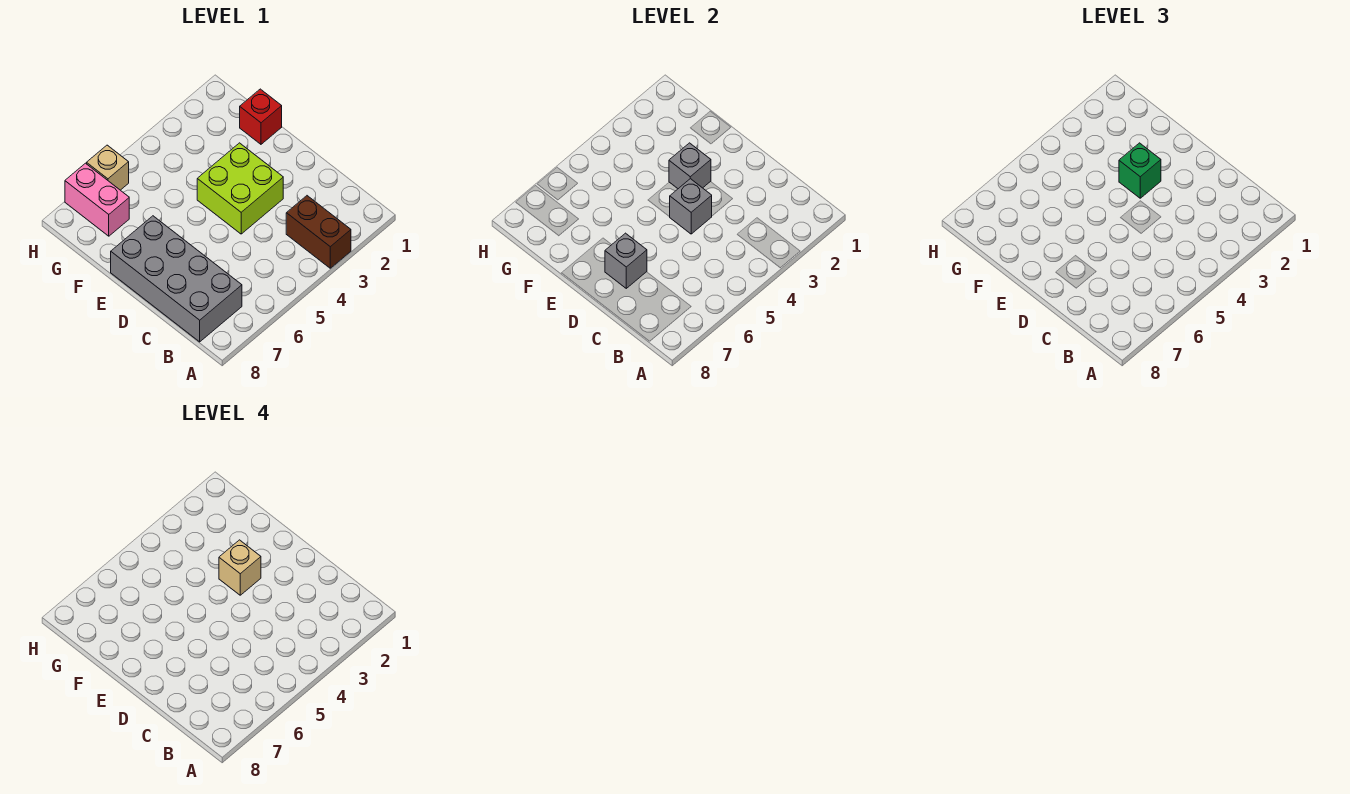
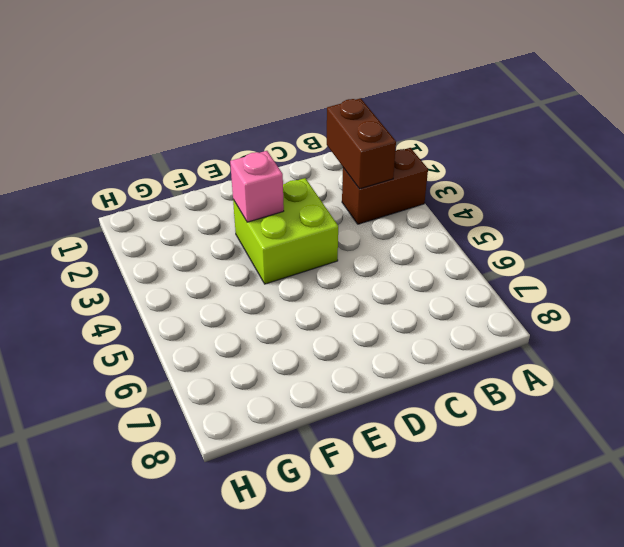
brown 1x2 brick [327,98,396,189] -> none
pink 1x1 brick [230,151,284,222] -> grey 1x1 brick [669,143,711,189]
none -> grey 2x4 brick [111,216,242,342]
none -> red 1x1 brick [240,89,282,144]

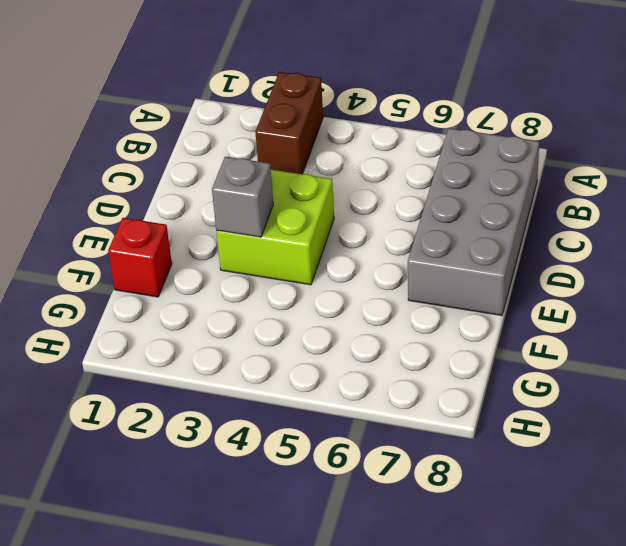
none -> pink 1x2 brick [65,163,129,236]
none -> tan 1x1 brick [87,145,129,190]

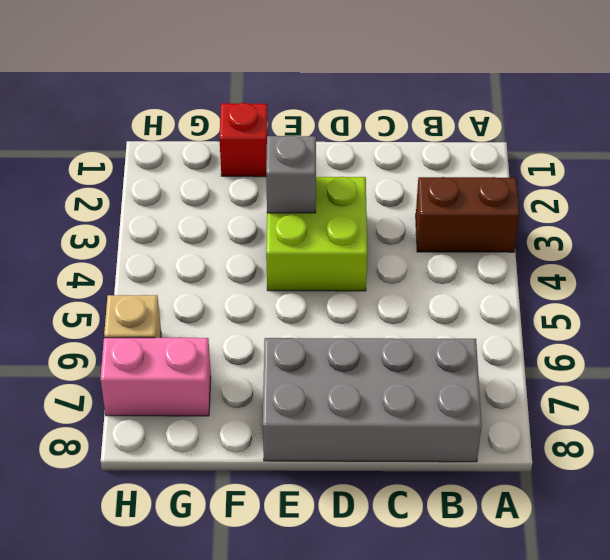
none -> grey 1x1 brick [670,179,712,234]
none -> grey 1x1 brick [605,233,647,288]

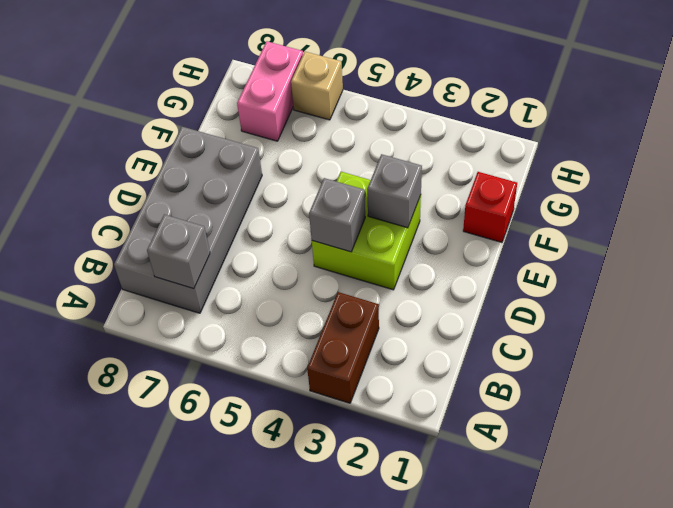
grey 1x1 brick [147,215,210,289] -> grey 1x1 brick moved to [605,233,647,288]
none -> green 1x1 brick [1119,143,1161,198]
none -> tan 1x1 brick [219,540,261,595]

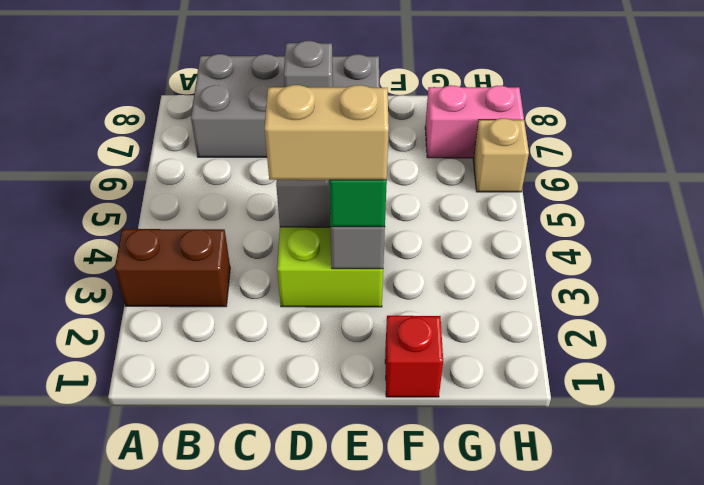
tan 1x2 brick [265,85,389,180] -> tan 1x1 brick [219,540,261,595]

